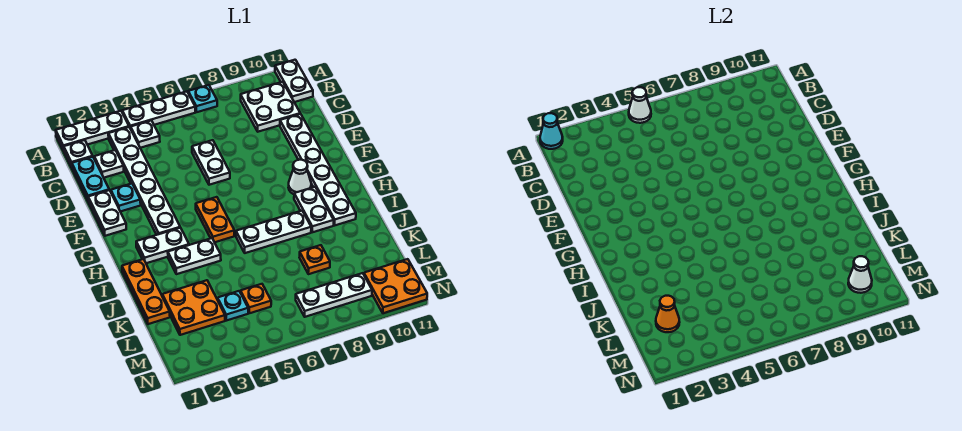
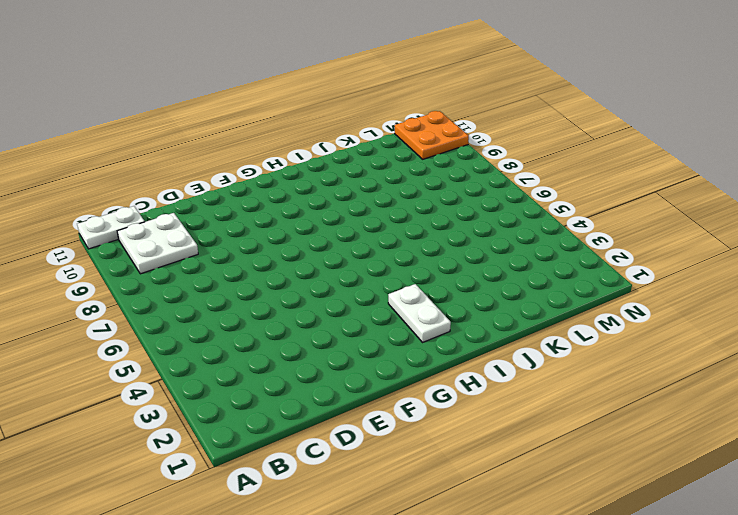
none -> white 1x3 plate [56,111,129,151]
none -> white 1x3 plate [122,92,195,129]
none -> cyan 1x1 plate [188,85,217,112]
none -> white 1x1 plate [64,140,93,167]

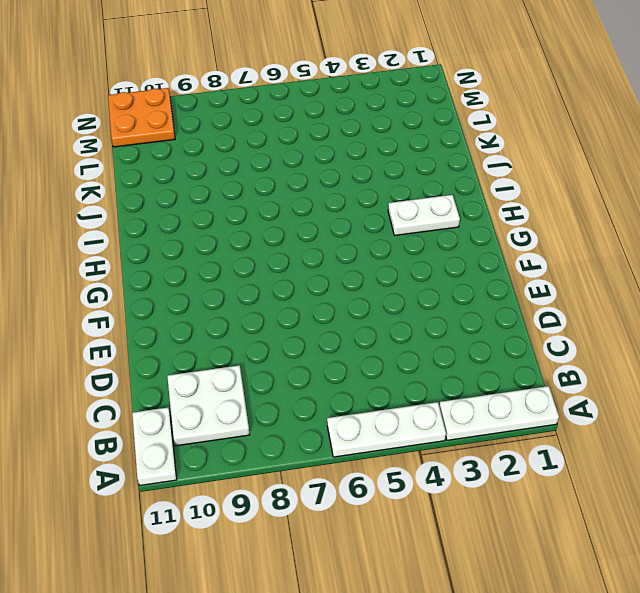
none -> cyan 1x1 plate [188,85,217,112]
none -> white 1x1 plate [64,140,93,167]
none -> white 1x6 plate [108,127,180,235]
none -> white 1x1 plate [131,121,160,148]

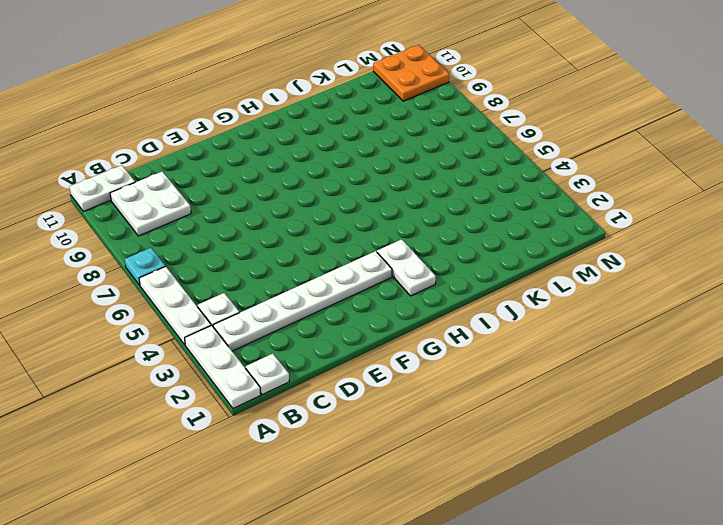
none -> cyan 1x2 plate [72,157,109,201]
none -> white 1x1 plate [94,150,124,178]
none -> white 1x2 plate [192,140,230,185]
none -> white 1x6 plate [280,114,356,225]

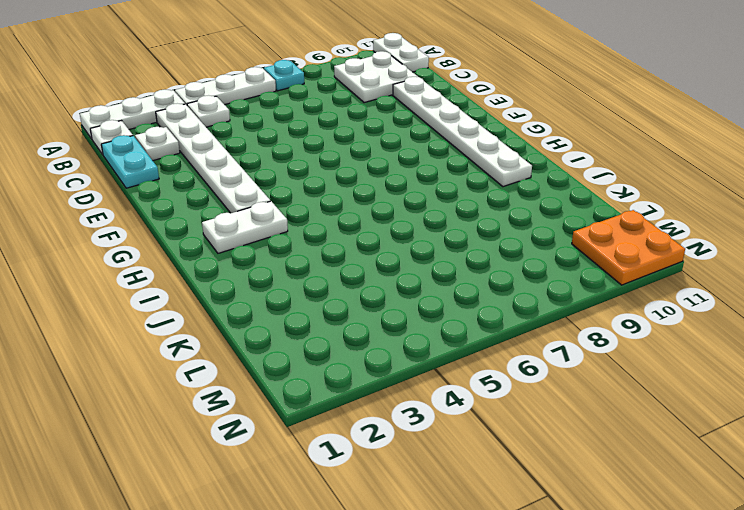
none -> white 1x2 plate [192,140,230,185]
none -> white 1x2 plate [88,190,126,236]
none -> cyan 1x1 plate [111,184,141,212]
none -> orange 1x2 plate [196,197,234,242]

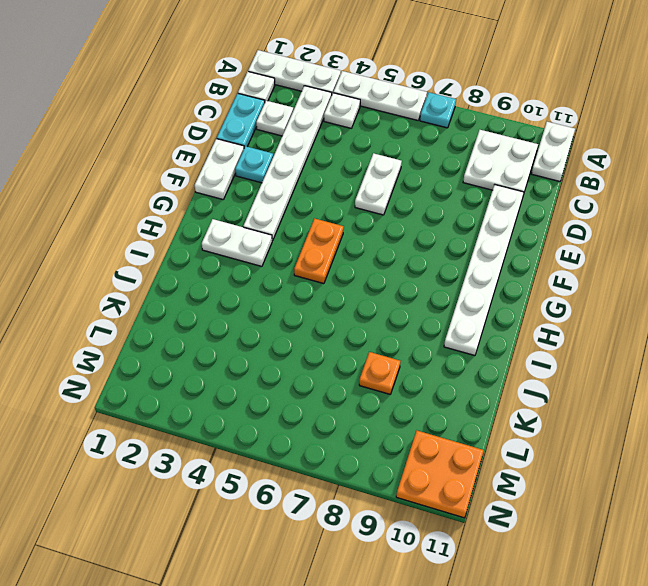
none -> white 1x1 cone [289,160,311,194]
none -> white 1x2 plate [294,187,334,232]
none -> orange 1x3 plate [122,259,170,324]
none -> white 1x2 plate [168,238,221,274]

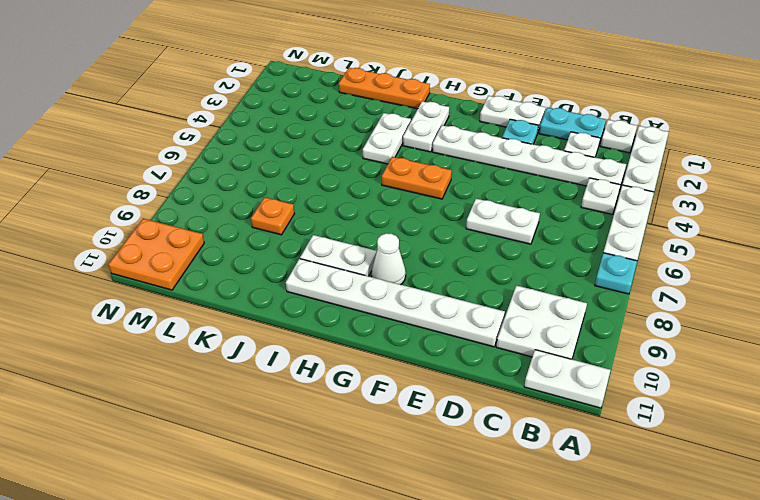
none -> white 1x3 plate [236,211,311,253]
none -> orange 2x2 plate [162,280,225,335]
none -> cyan 1x1 plate [218,291,248,321]
none -> orange 1x1 plate [241,284,271,313]

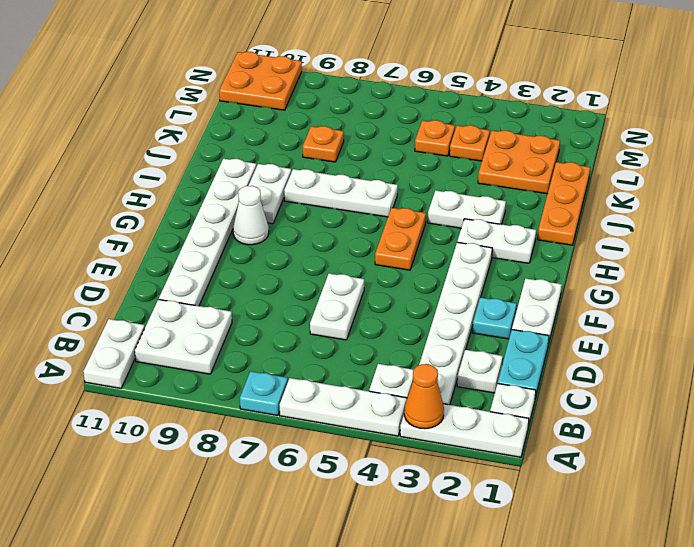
orange 1x1 cone [404,364,444,429] -> orange 1x1 cone moved to [656,296,680,332]
orange 1x1 plate [450,125,490,161] -> cyan 1x1 plate [218,291,248,321]
none -> white 1x3 plate [296,273,372,317]
none -> cyan 1x1 cone [540,113,563,149]
none -> white 1x1 cone [629,87,651,123]
none -> white 1x1 cone [848,256,872,293]

